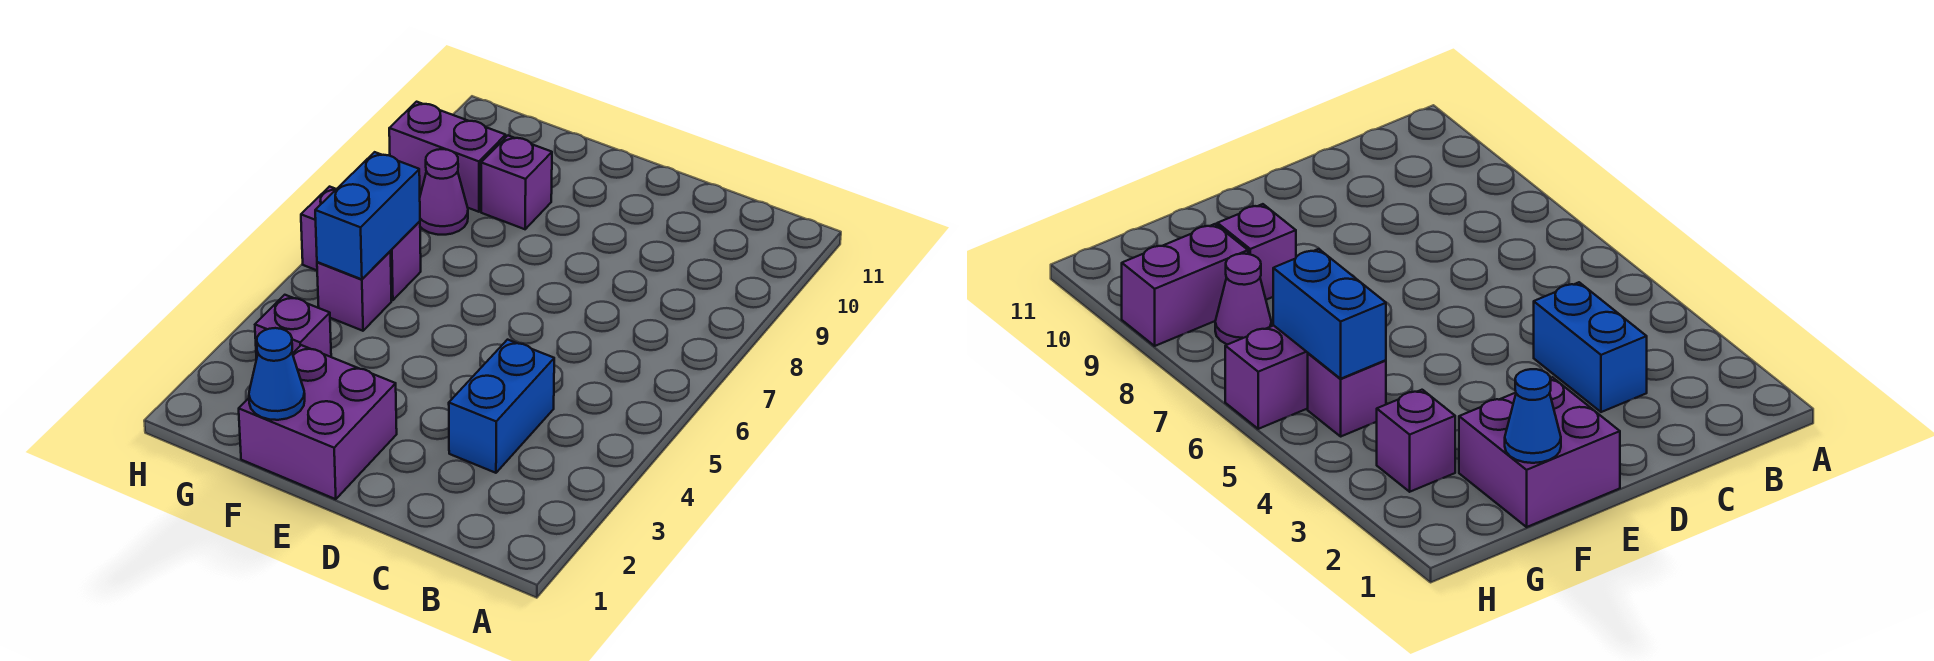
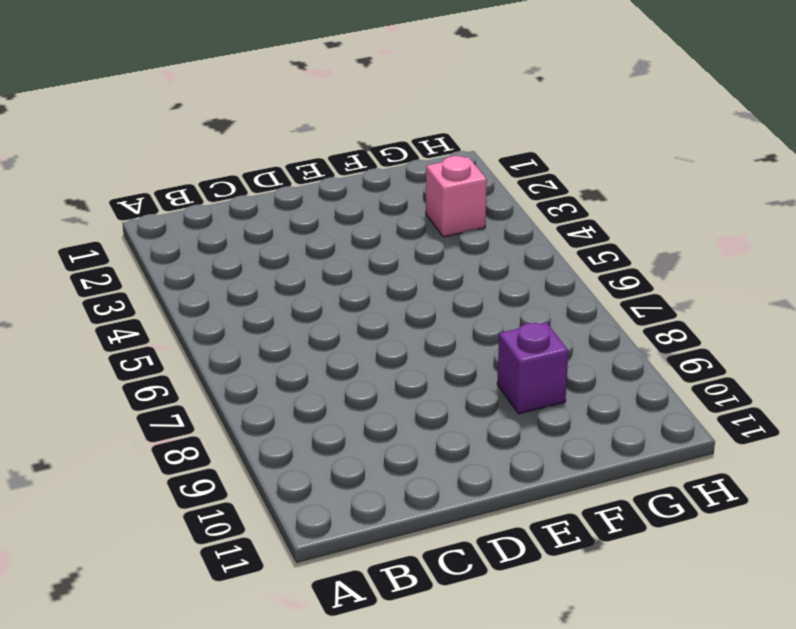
pink 1x1 brick [426,156,487,237] -> purple 1x1 brick [255,295,331,359]
none -> blue 1x2 brick [449,340,554,473]
none -> purple 2x2 brick [239,345,397,499]

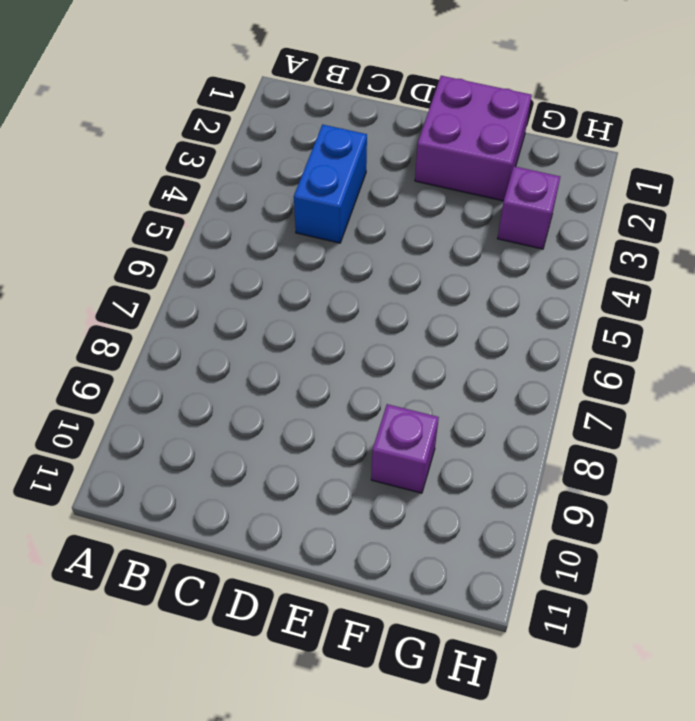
none -> purple 1x1 brick [317,251,391,331]
none -> purple 1x2 brick [301,187,421,300]

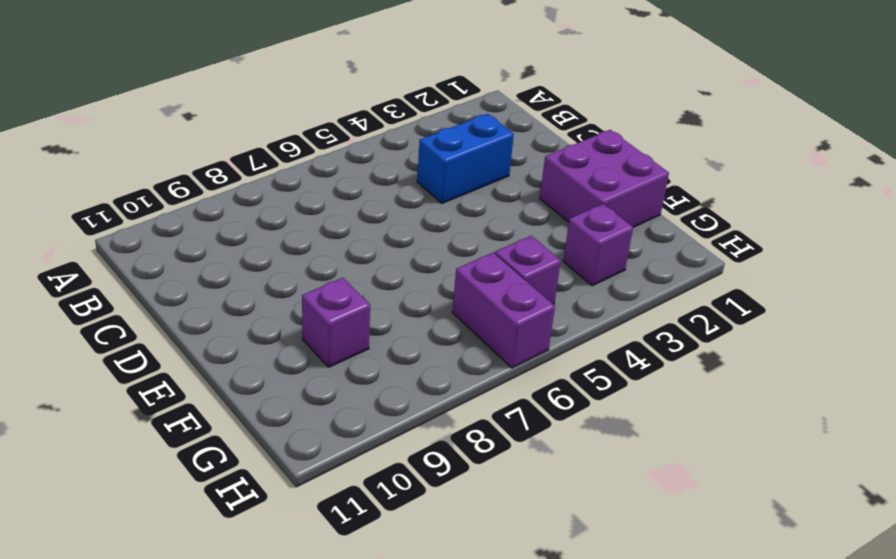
none -> purple 1x1 cone [420,149,468,235]
none -> purple 1x2 brick [389,102,506,212]

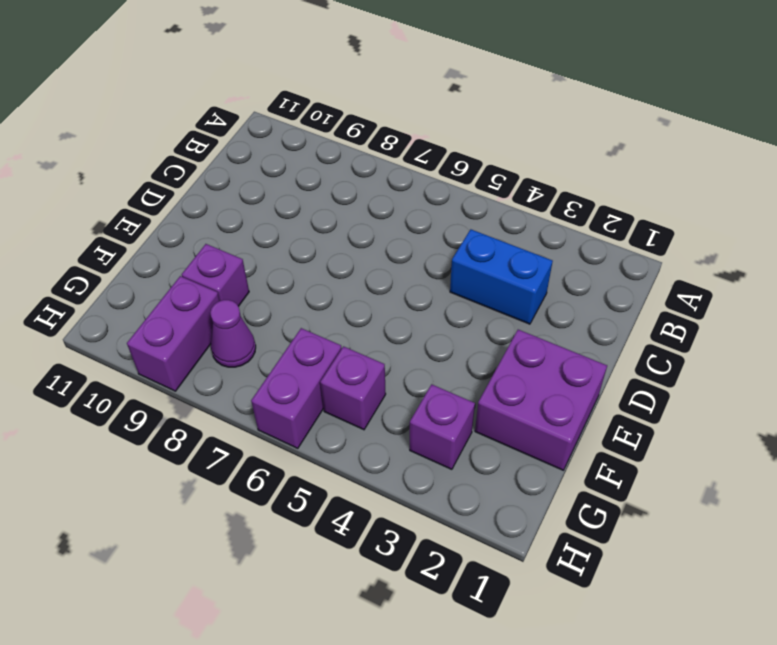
none -> blue 1x1 cone [249,328,305,420]
none -> blue 1x2 brick [315,152,420,279]

